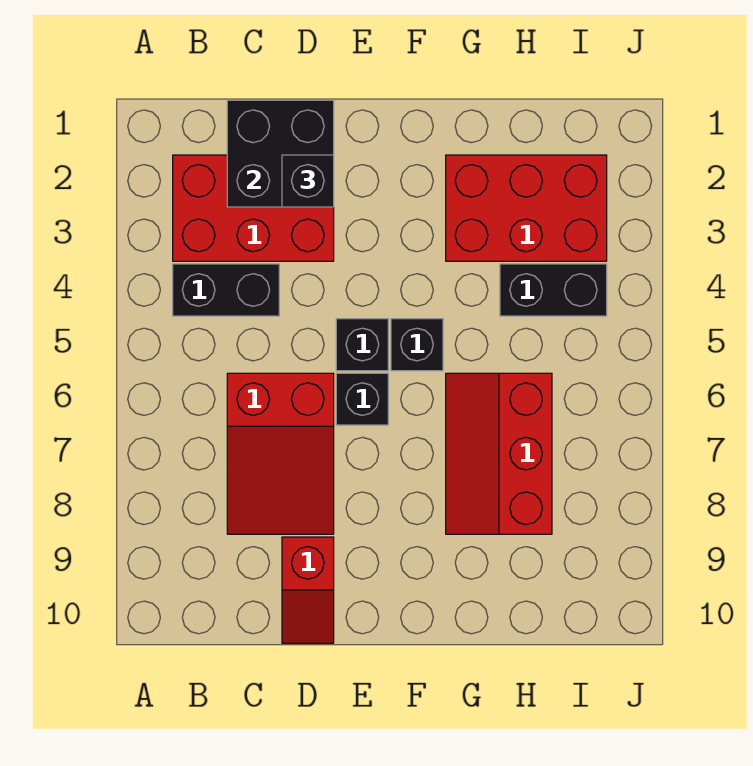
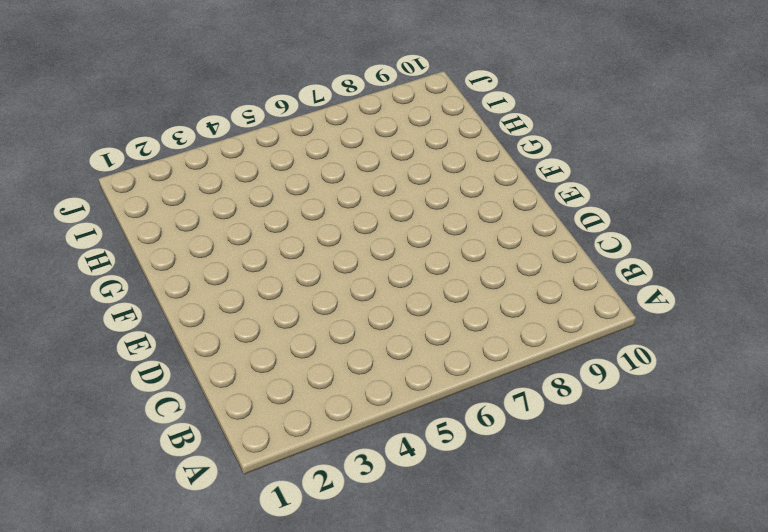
none -> red 2x3 brick [173,155,334,261]
none -> black 1x2 brick [173,264,279,316]
none -> red 2x3 slope [227,373,334,534]

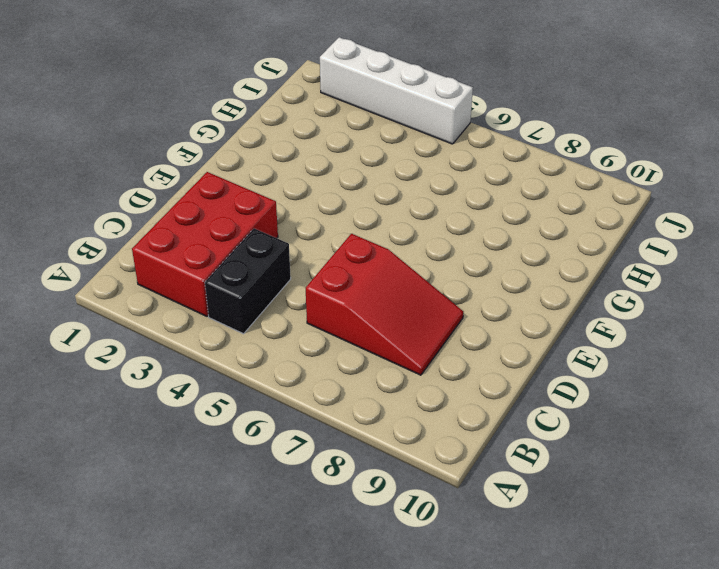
white 1x4 brick [320,37,473,144] -> none
none -> red 1x2 slope [282,537,334,643]
none -> black 1x1 brick [336,319,388,371]
none -> black 1x1 brick [336,373,388,425]

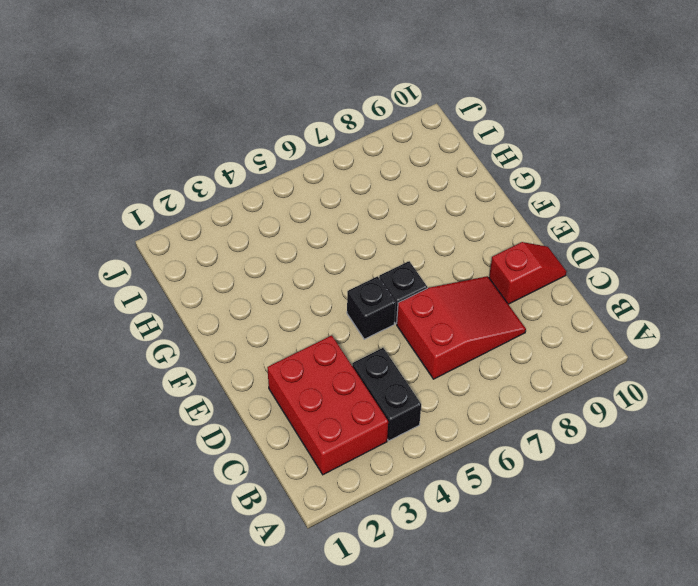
none -> black 1x1 brick [391,319,443,371]
none -> red 2x3 brick [446,155,607,261]
none -> red 2x3 slope [446,373,552,534]

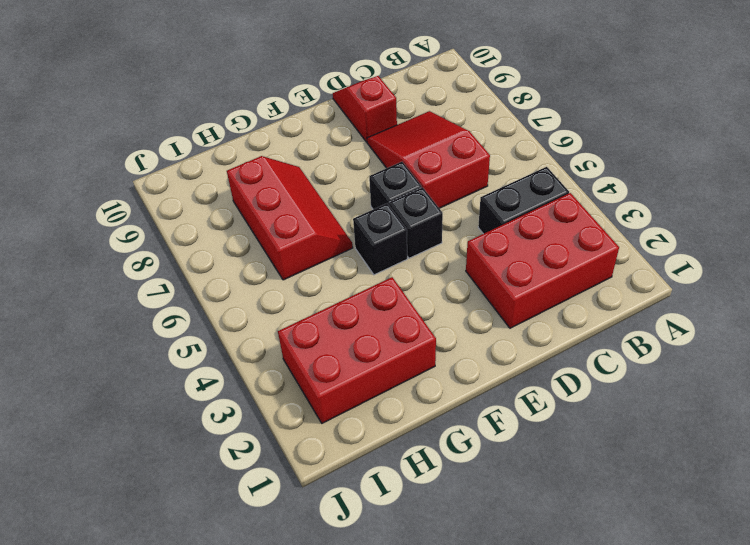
none -> black 1x2 brick [500,264,607,316]
none -> black 2x2 brick [227,100,334,207]
none -> black 1x1 brick [282,155,334,207]

